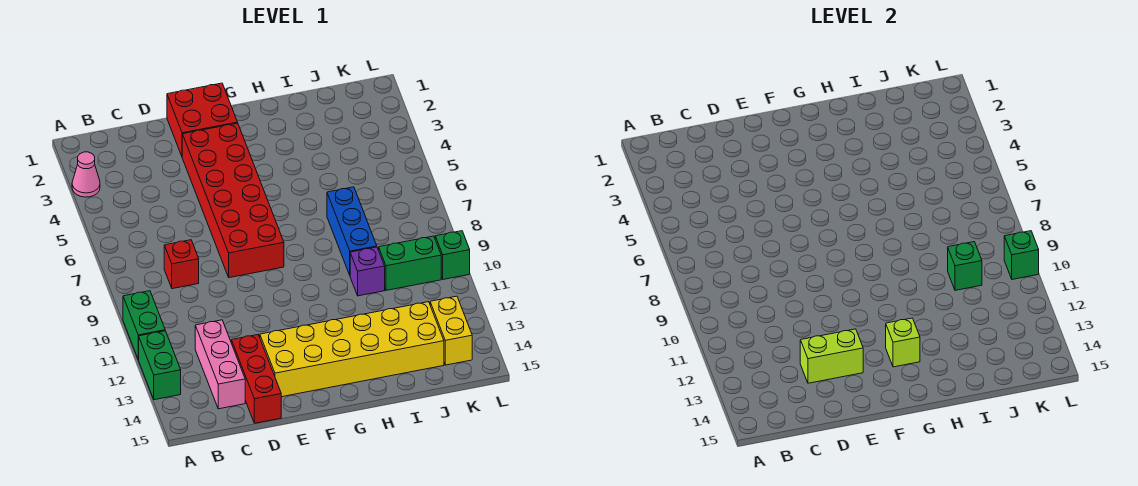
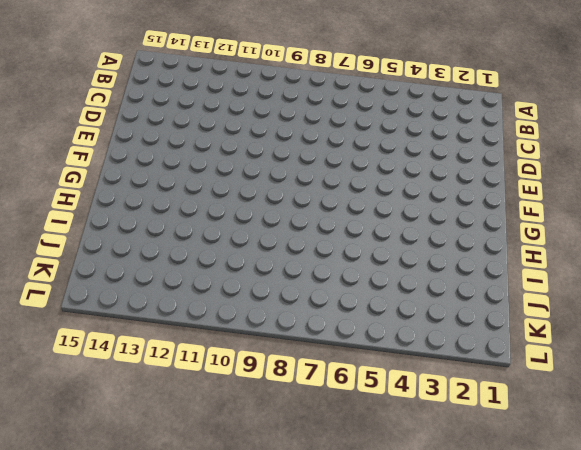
none -> pink 1x1 cone [72,152,100,197]
none -> green 1x2 brick [123,291,165,359]
none -> green 1x2 brick [138,331,181,400]

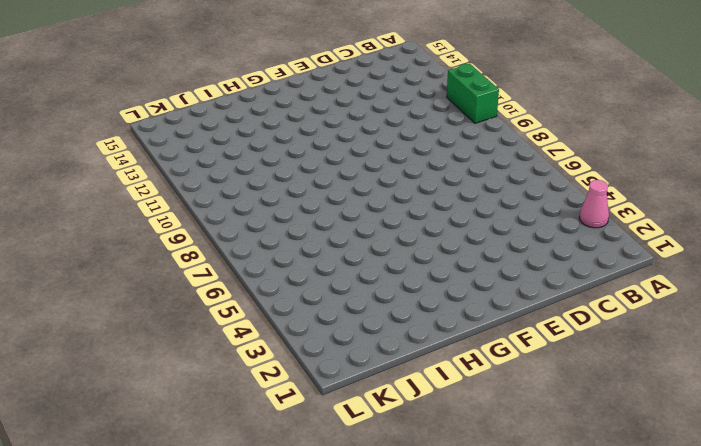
none -> green 1x2 brick [138,331,181,400]
none -> red 1x1 brick [164,240,199,289]
none -> pink 1x3 brick [195,320,245,409]

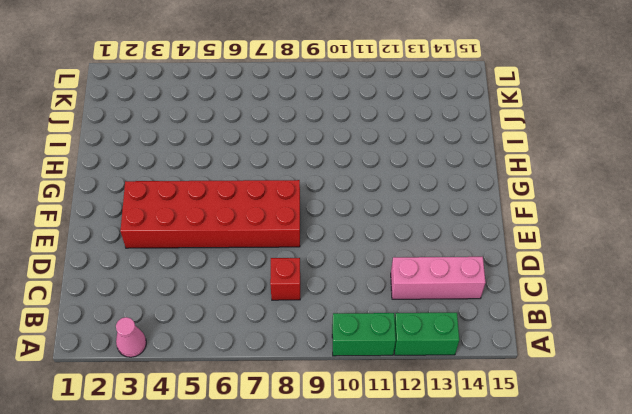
none -> red 1x3 brick [231,335,281,423]
none -> red 2x2 brick [167,83,238,156]
none -> yellow 2x6 brick [260,302,444,397]

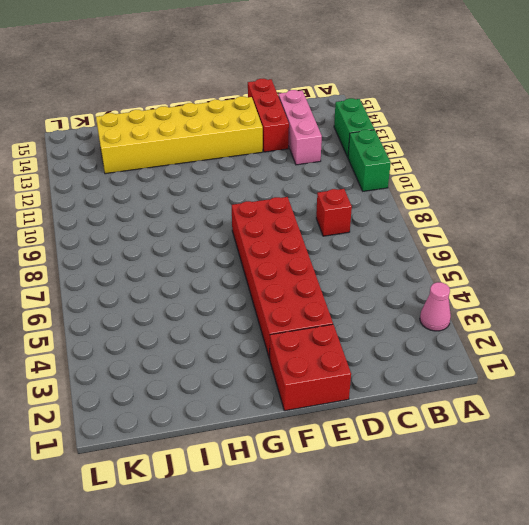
none -> blue 1x3 brick [327,187,377,275]
none -> purple 1x1 brick [350,247,385,296]
none -> green 1x2 brick [379,236,441,290]

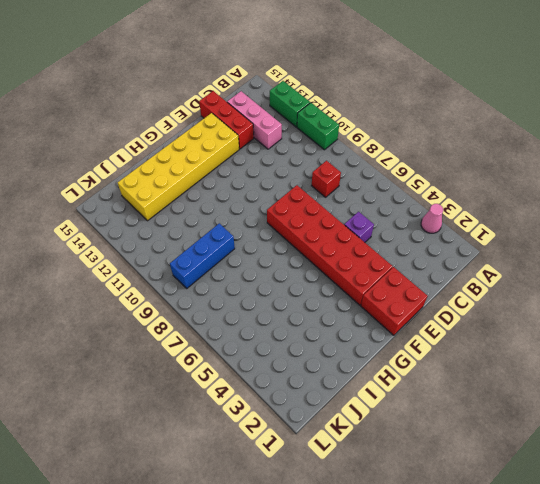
purple 1x1 brick [344,212,374,242] -> purple 1x1 brick moved to [350,247,385,296]
blue 1x3 brick [170,223,235,288] -> blue 1x3 brick turned to [327,187,377,275]
none -> green 1x2 brick [379,236,441,290]
none -> yellow 1x2 brick [430,296,472,365]
none -> green 1x1 brick [435,231,470,279]

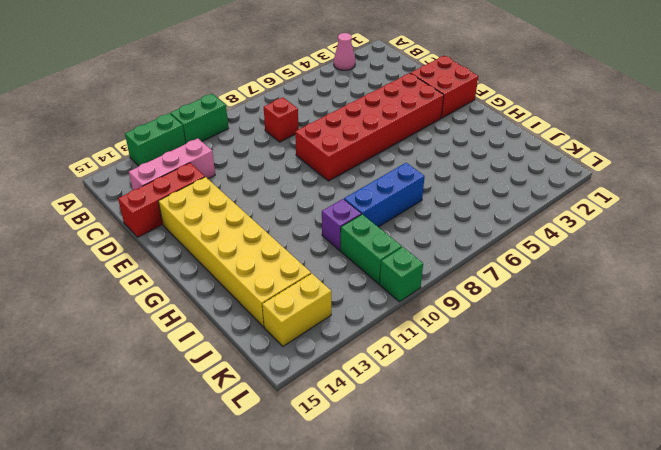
none -> lime 1x2 brick [800,329,863,383]
none -> lime 1x1 brick [886,318,920,367]
none -> green 1x1 brick [948,242,982,290]

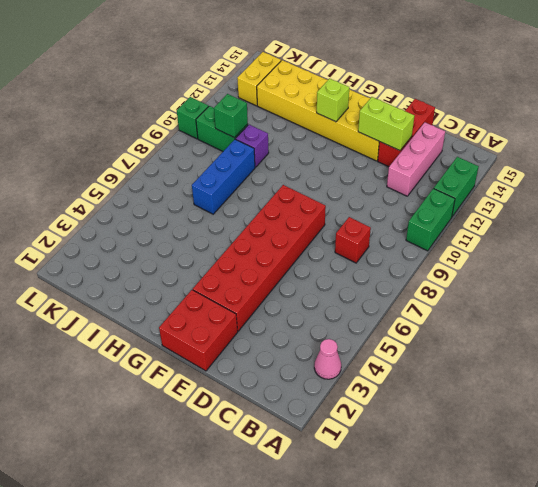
none -> green 1x1 brick [1004,231,1039,279]

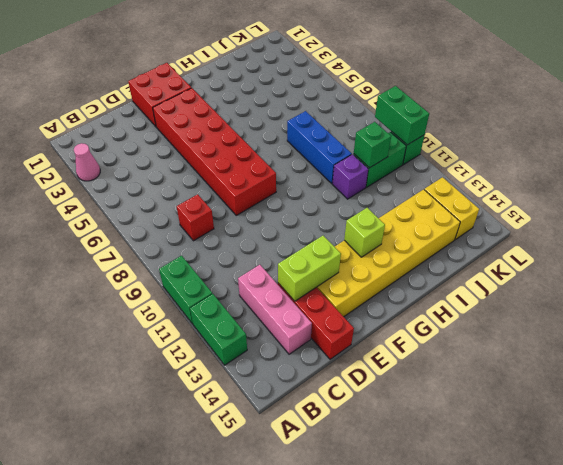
green 1x2 brick [375,86,429,145] -> green 1x1 brick [1004,231,1039,279]

